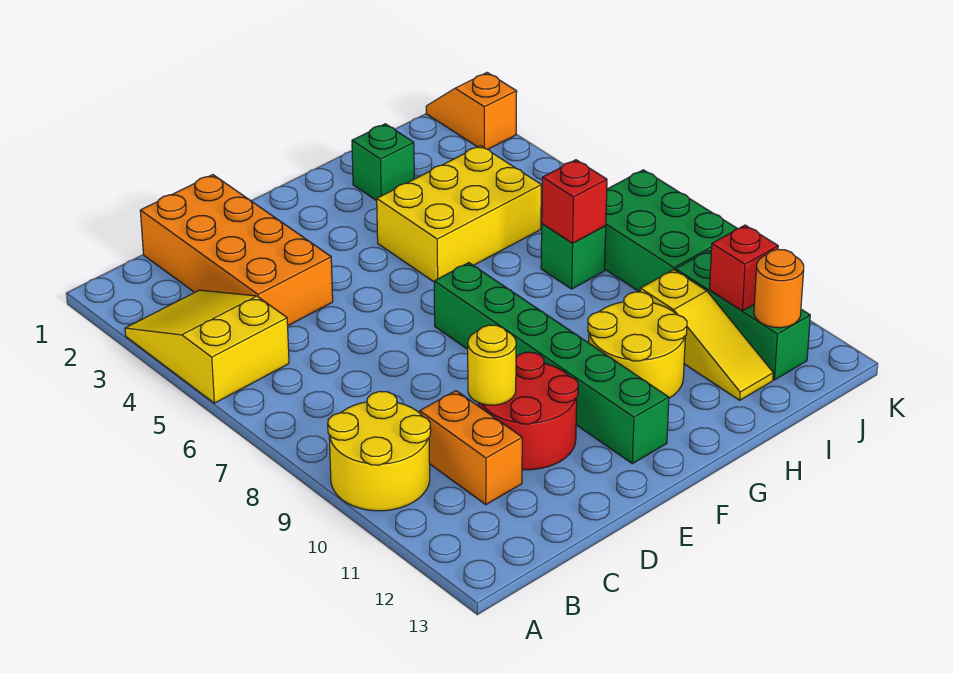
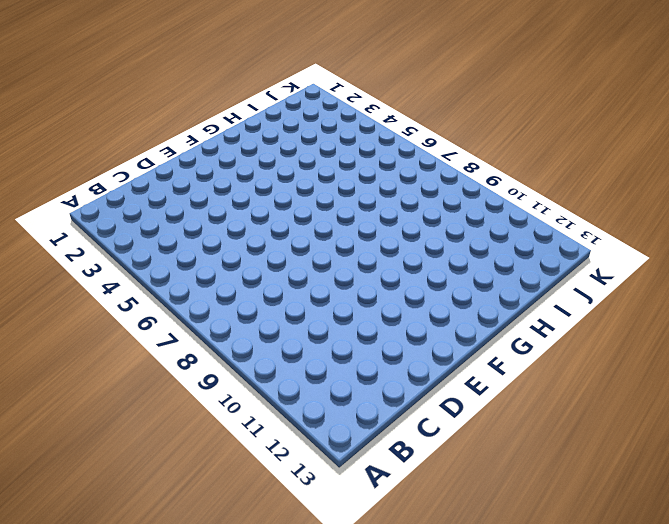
none -> yellow 2x3 slope [125,290,289,403]
none -> yellow 2x2 round brick [328,391,431,511]
none -> orange 2x4 brick [140,175,333,325]

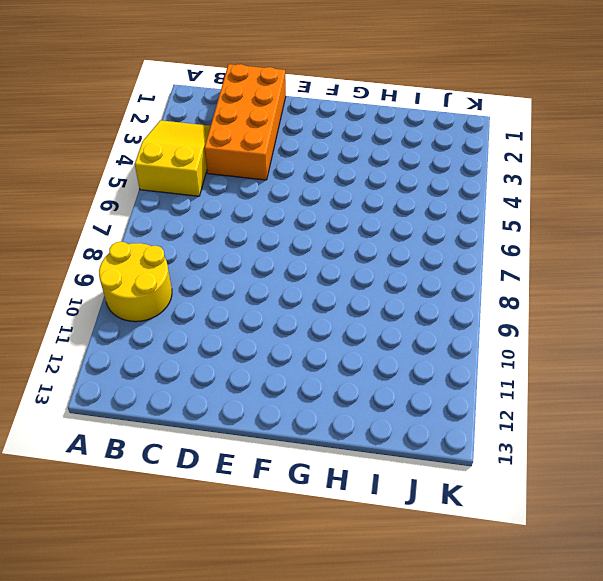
none -> orange 1x2 brick [420,391,522,505]
none -> red 2x2 round brick [478,352,578,470]
none -> green 1x6 brick [434,263,669,464]

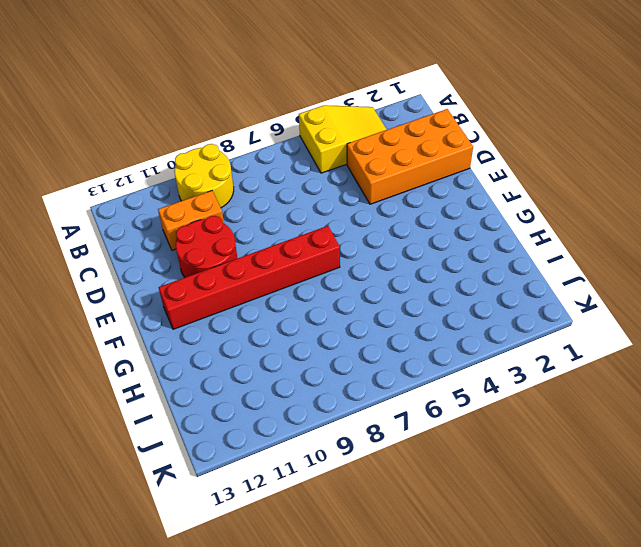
red 1x6 brick [159,226,340,329] -> green 1x6 brick [434,263,669,464]
none -> yellow 2x3 brick [377,146,541,282]
none -> yellow 2x2 round brick [588,292,687,398]
none -> green 1x1 brick [352,124,414,201]

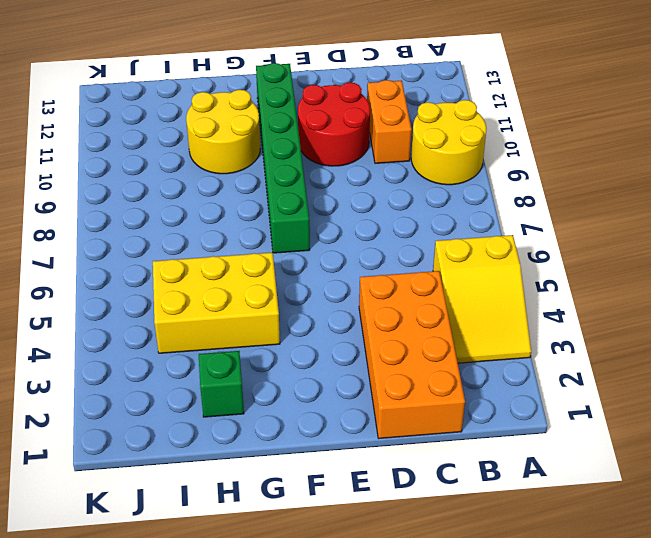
none -> green 1x1 brick [541,224,606,289]
none -> yellow 1x3 slope [640,270,773,400]
none -> green 2x3 brick [605,170,737,292]

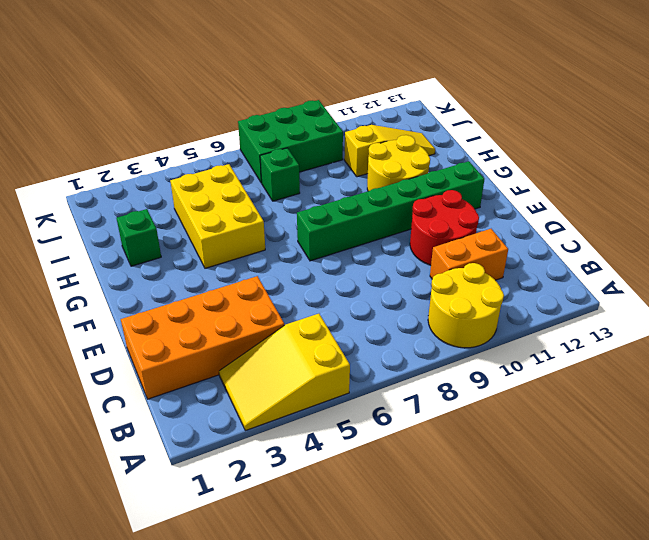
none -> green 1x3 brick [675,251,810,380]
none -> orange 1x2 slope [426,73,517,149]
none -> yellow 1x1 round brick [468,325,516,405]

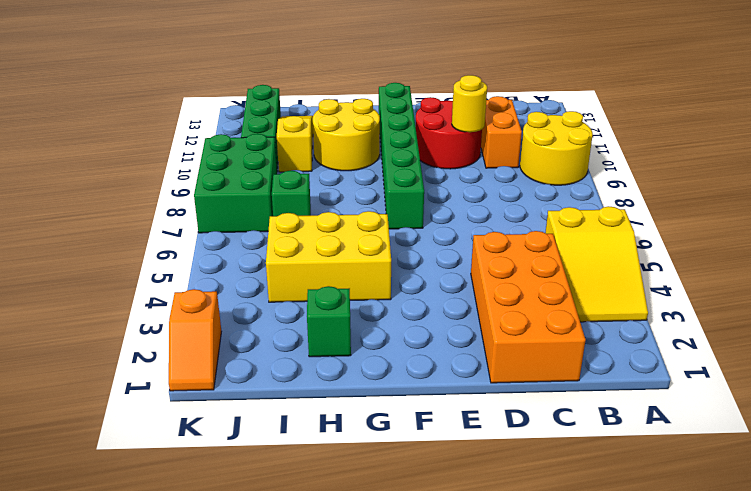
none -> red 1x1 brick [542,160,607,243]
none -> red 1x1 brick [710,225,778,311]
none -> orange 1x1 round brick [754,249,804,328]

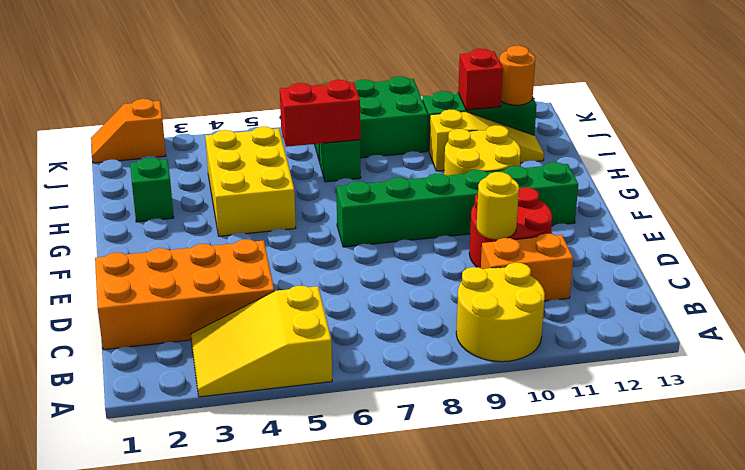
red 1x2 brick [280,80,360,147] -> red 1x1 brick [542,160,607,243]

